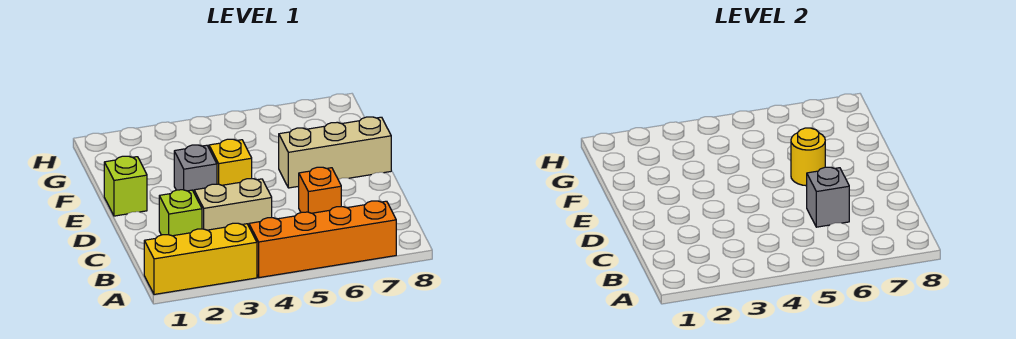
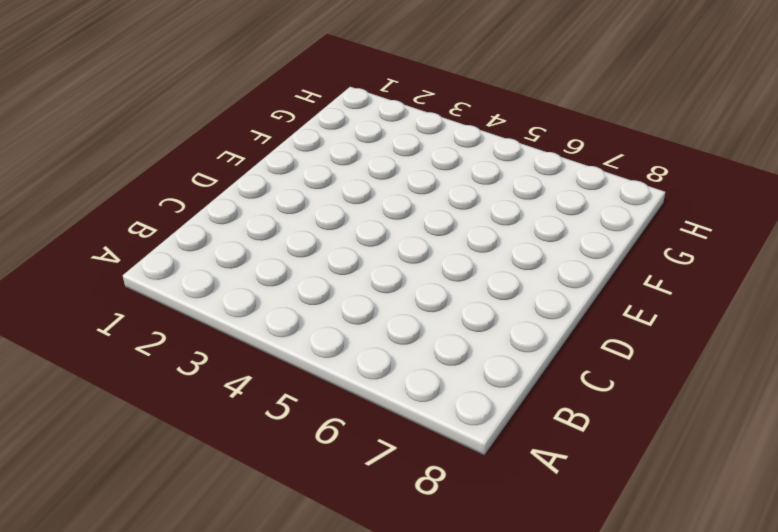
none -> yellow 1x3 brick [144,223,257,294]
none -> orange 1x4 brick [249,201,396,278]

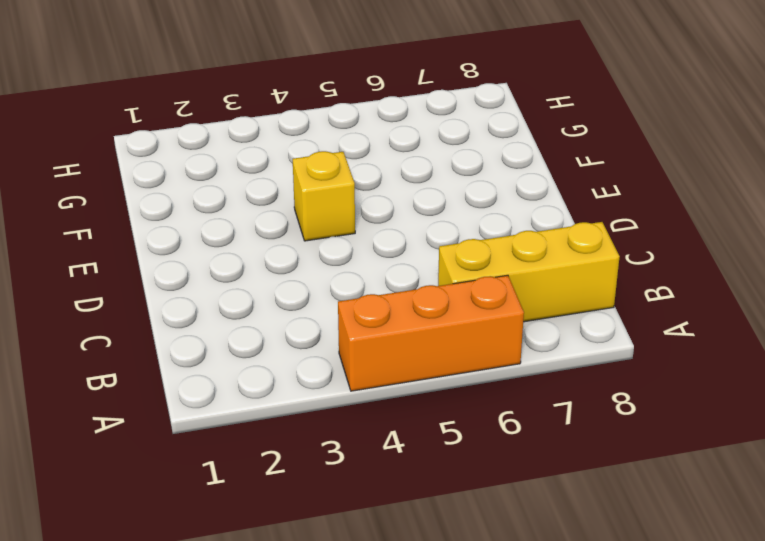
orange 1x3 brick [338,275,524,391] -> orange 1x4 brick [249,201,396,278]
yellow 1x3 brick [438,222,620,322] -> yellow 1x3 brick moved to [144,223,257,294]
none -> lime 1x1 brick [159,190,202,236]
none -> tan 1x2 brick [194,179,272,230]

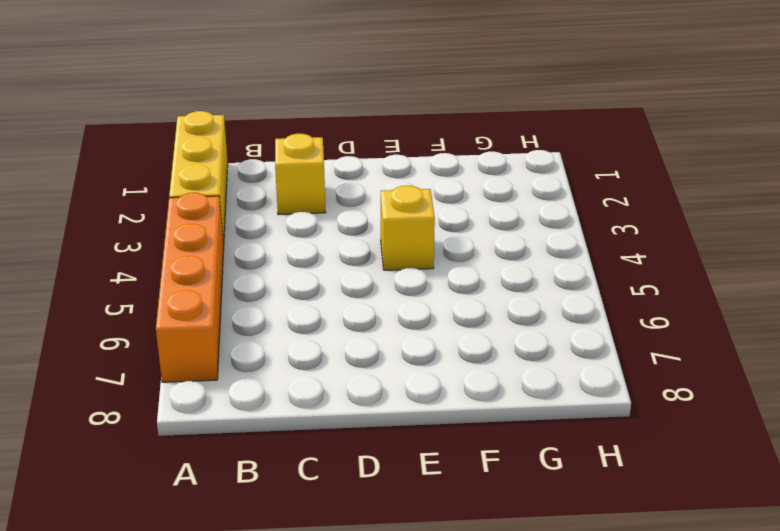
yellow 1x1 brick [275,134,326,215] -> lime 1x1 brick [159,190,202,236]
none -> tan 1x2 brick [194,179,272,230]
none -> orange 1x1 brick [299,167,341,213]

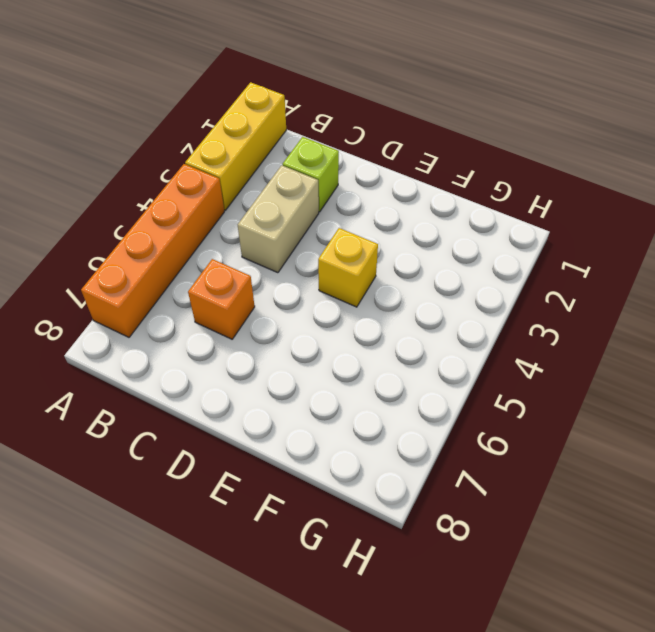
none -> lime 1x1 brick [104,156,147,216]
none -> grey 1x1 brick [174,145,217,192]

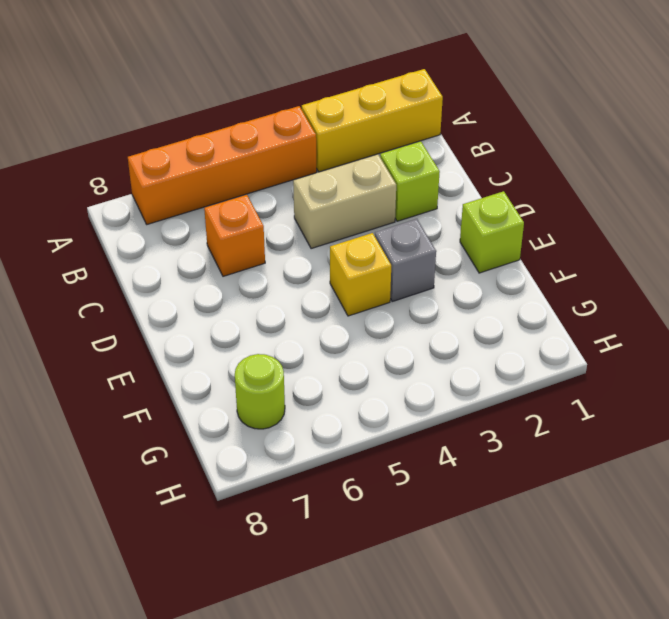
lime 1x1 round brick [235,354,285,429] -> none
none -> tan 1x3 brick [279,117,391,188]
none -> grey 1x1 brick [807,167,849,227]

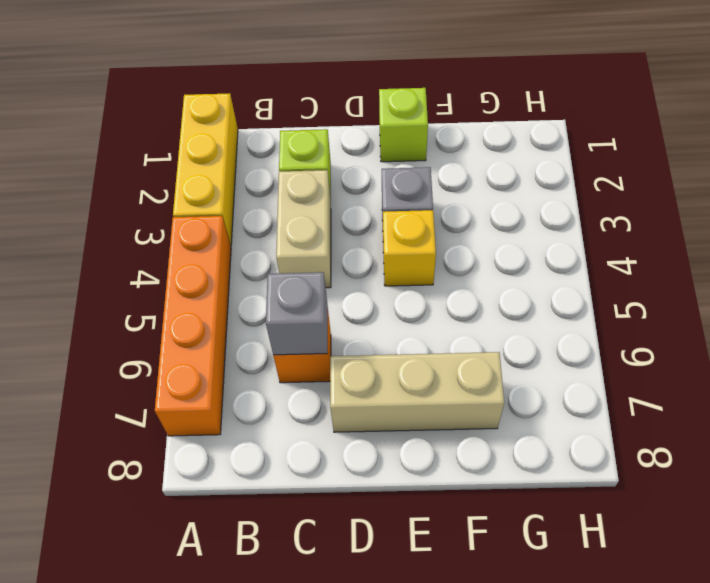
tan 1x3 brick [330,352,504,432] -> tan 1x3 brick turned to [279,117,391,188]
none -> yellow 1x1 round brick [791,128,825,186]

